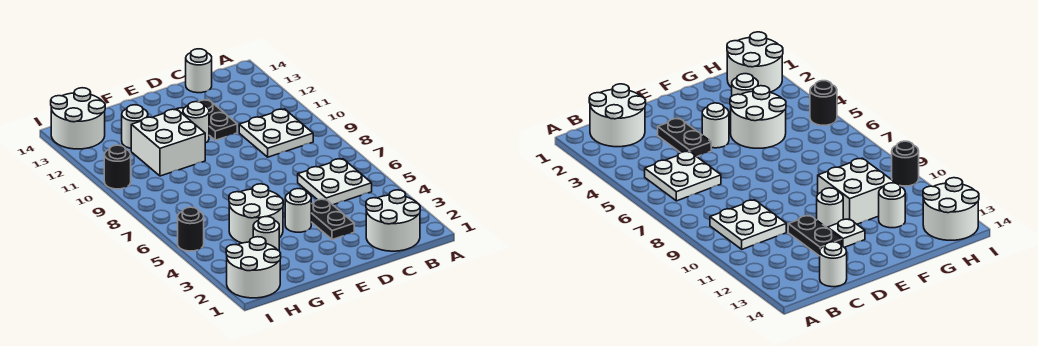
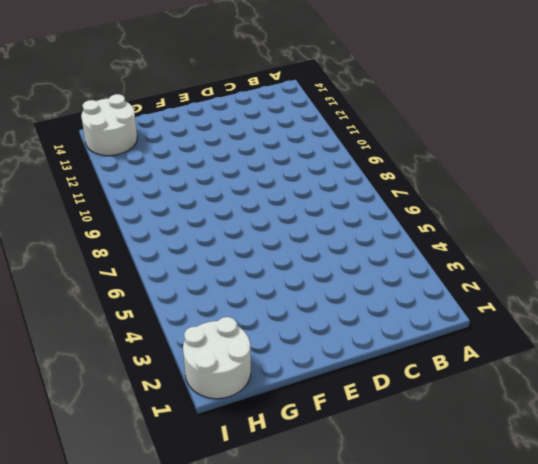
none -> white 2x2 round brick [366,190,420,251]
none -> white 2x2 plate [298,159,372,205]
none -> white 2x2 plate [239,109,313,157]

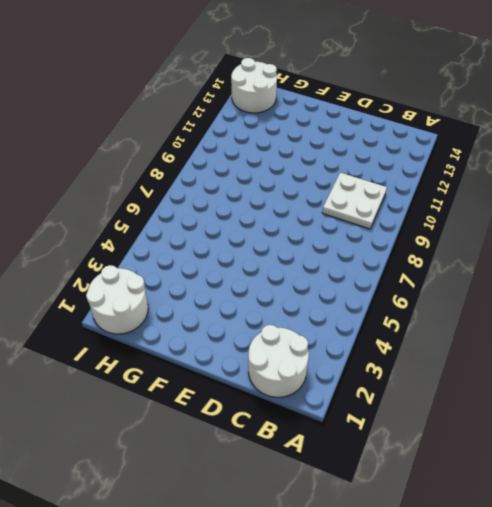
none -> white 2x2 plate [298,159,372,205]
none -> white 1x1 round brick [186,49,212,93]
none -> black 1x2 plate [311,199,354,240]

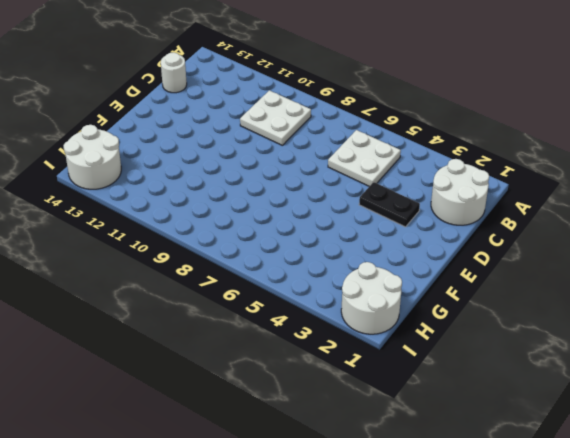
none -> black 1x2 plate [199,100,237,140]
none -> white 1x1 round brick [285,189,311,232]
none -> white 1x1 round brick [183,102,209,143]

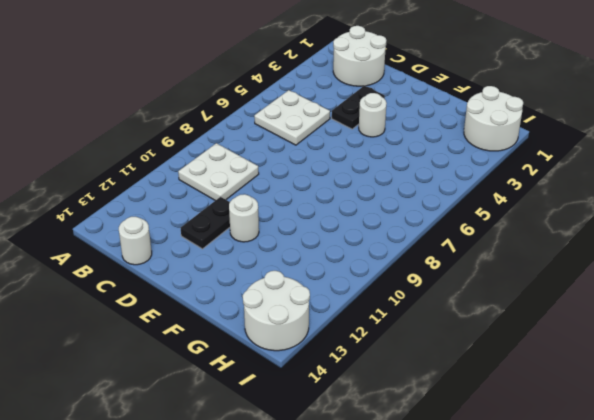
none -> white 1x1 plate [828,219,865,247]
none -> white 2x2 round brick [229,184,283,243]
none -> white 2x2 brick [131,109,205,176]

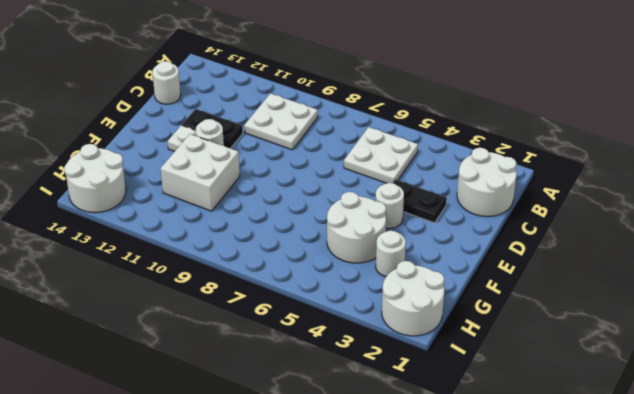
none -> white 1x1 round brick [122,105,148,148]
none -> black 1x1 round brick [178,207,204,251]
none -> black 1x1 round brick [104,145,131,189]

